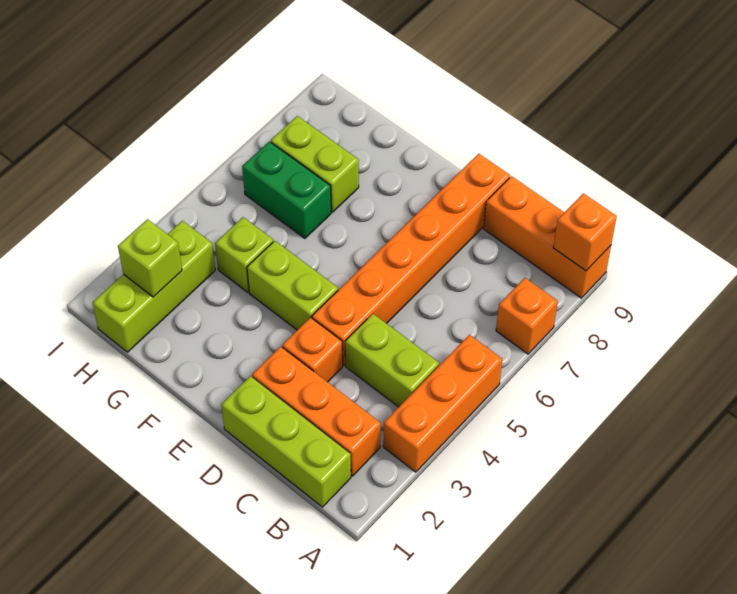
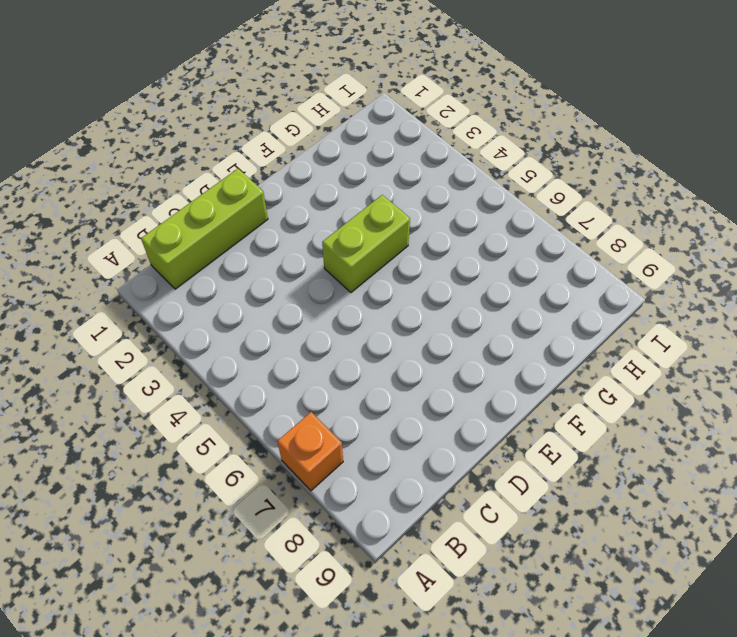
none -> orange 1x3 brick [383,335,502,472]
none -> orange 1x3 brick [484,176,611,298]
none -> orange 1x3 brick [252,346,381,476]

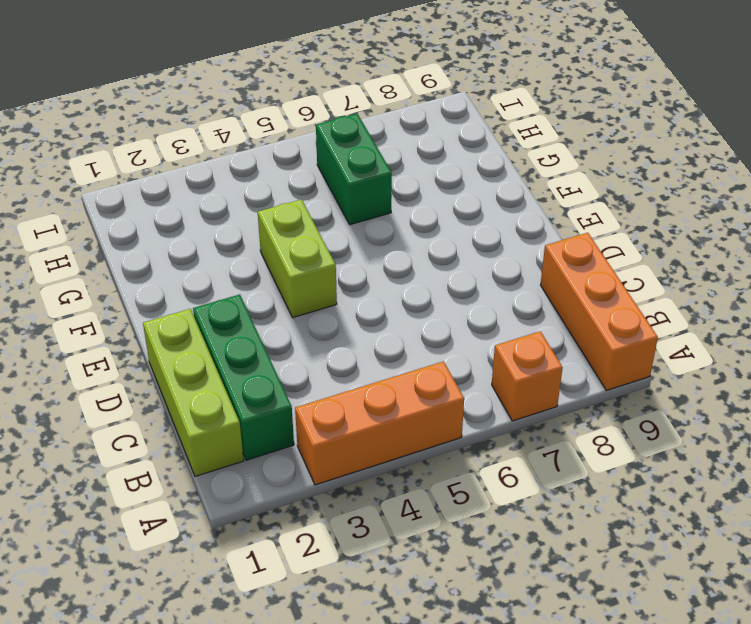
green 1x3 brick [193,294,294,460] -> orange 1x3 brick [252,346,381,476]
none -> lime 1x2 brick [345,314,439,407]
none -> orange 1x1 brick [282,317,343,382]
none -> orange 1x6 brick [312,154,510,365]

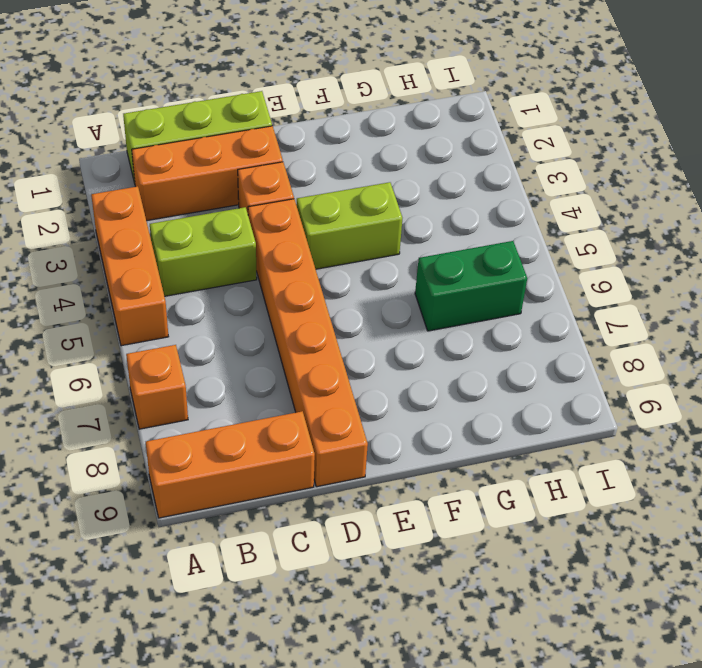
none -> lime 1x1 brick [215,217,273,292]
none -> lime 1x2 brick [271,116,359,212]
none -> lime 1x3 brick [92,221,215,352]

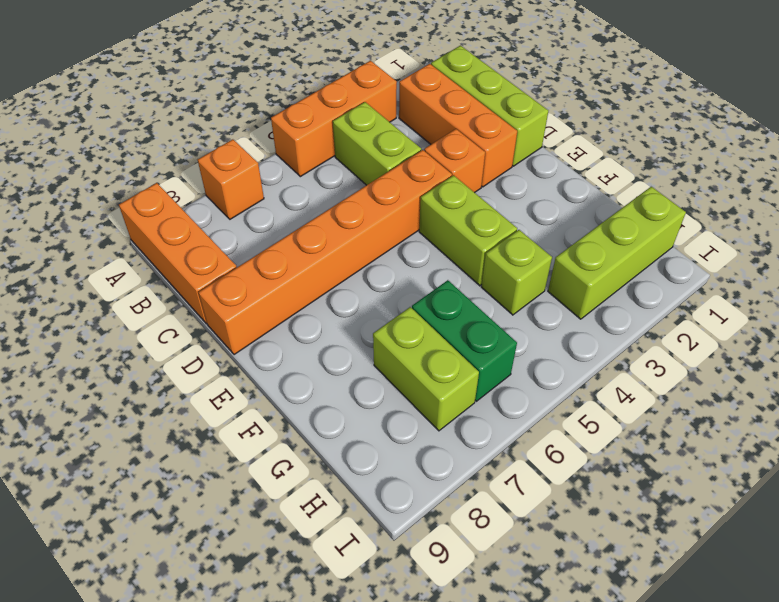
none -> orange 1x1 brick [553,193,617,271]
none -> lime 1x1 brick [118,219,182,297]

